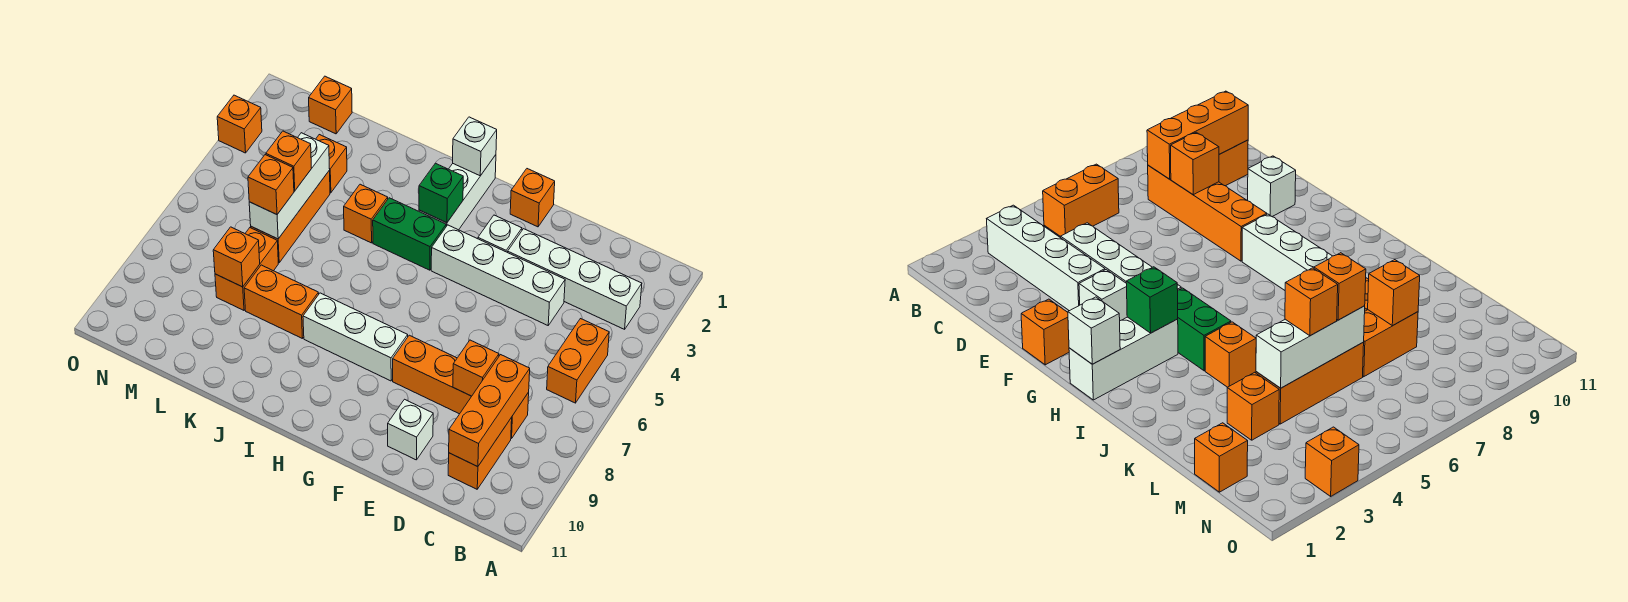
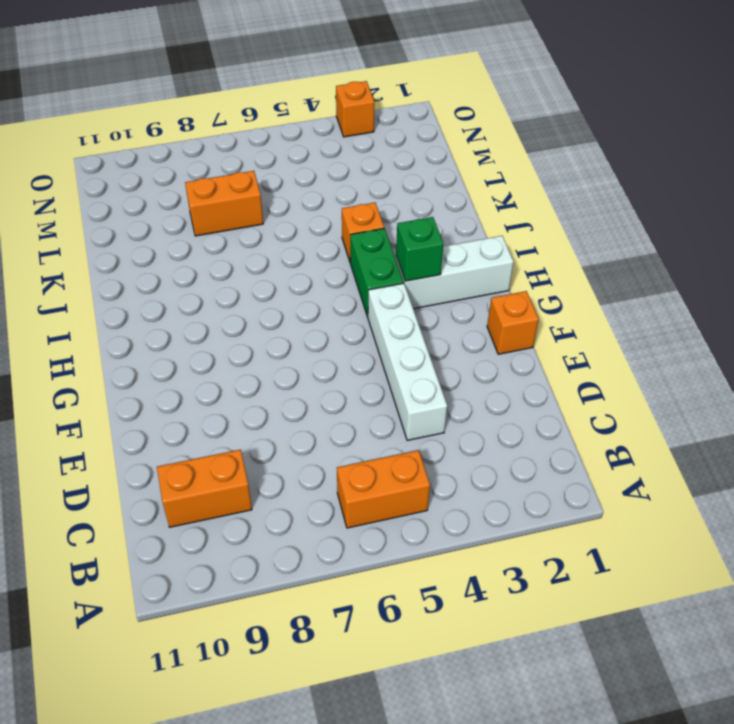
none -> white 1x4 brick [508,229,642,329]
none -> orange 1x4 brick [393,335,529,439]
none -> white 1x1 brick [388,399,433,460]

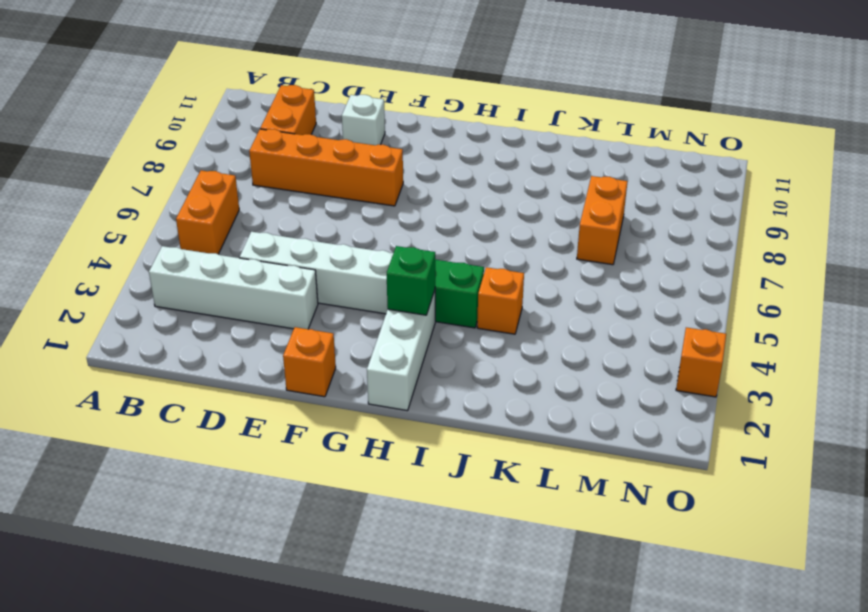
none -> white 1x1 brick [478,215,522,252]
none -> white 1x3 brick [303,293,408,381]
none -> orange 1x2 brick [244,265,319,339]

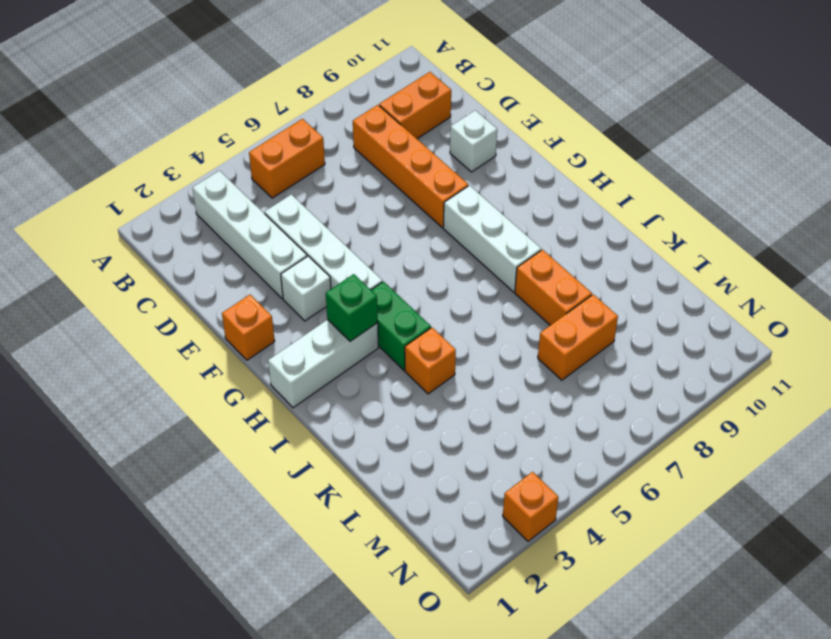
none -> orange 1x1 brick [316,135,347,193]
none -> orange 1x3 brick [251,170,330,263]
none -> orange 1x1 brick [309,76,352,134]

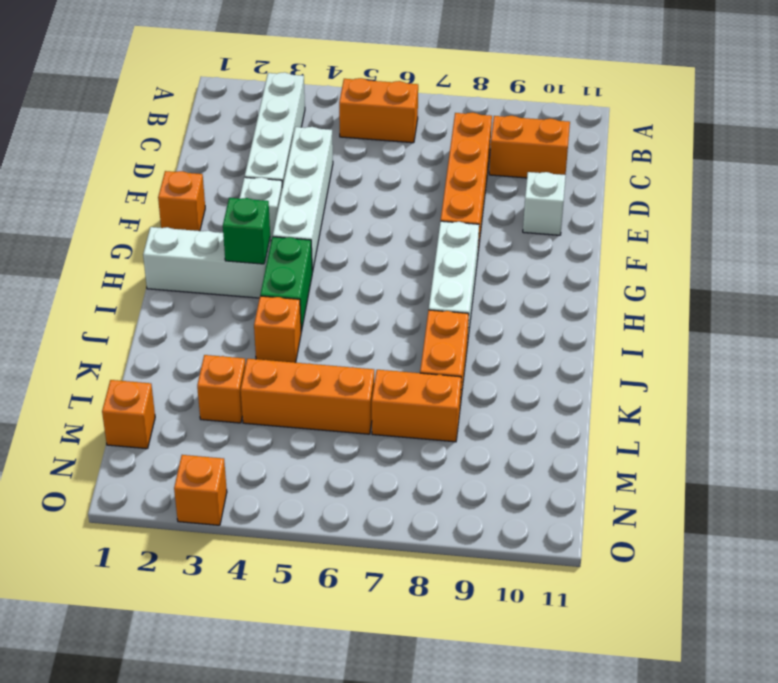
none -> orange 1x3 brick [449,355,530,467]
none -> orange 1x1 brick [453,340,499,396]
none -> white 1x1 brick [453,117,497,176]

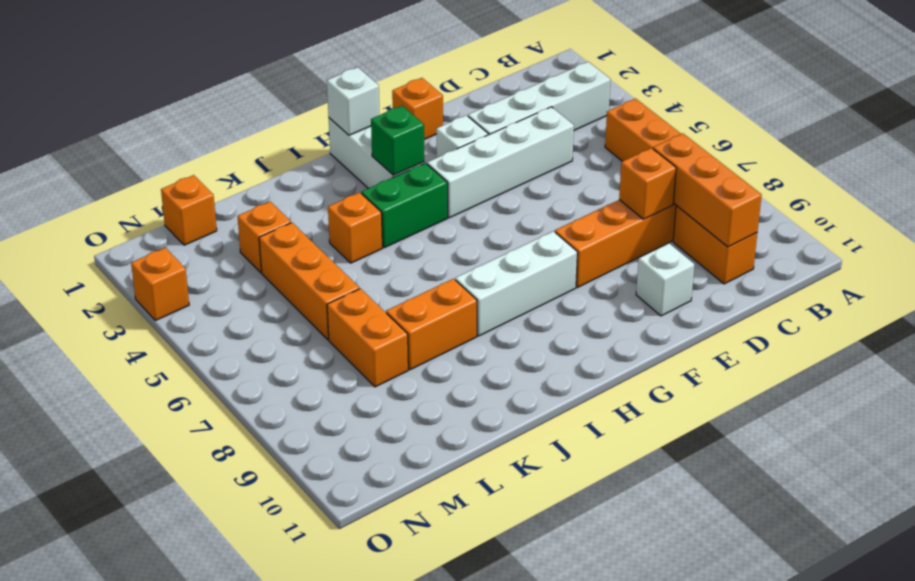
none -> white 1x3 brick [249,133,330,239]
none -> orange 1x1 brick [213,227,260,287]
none -> orange 1x1 brick [266,131,312,191]

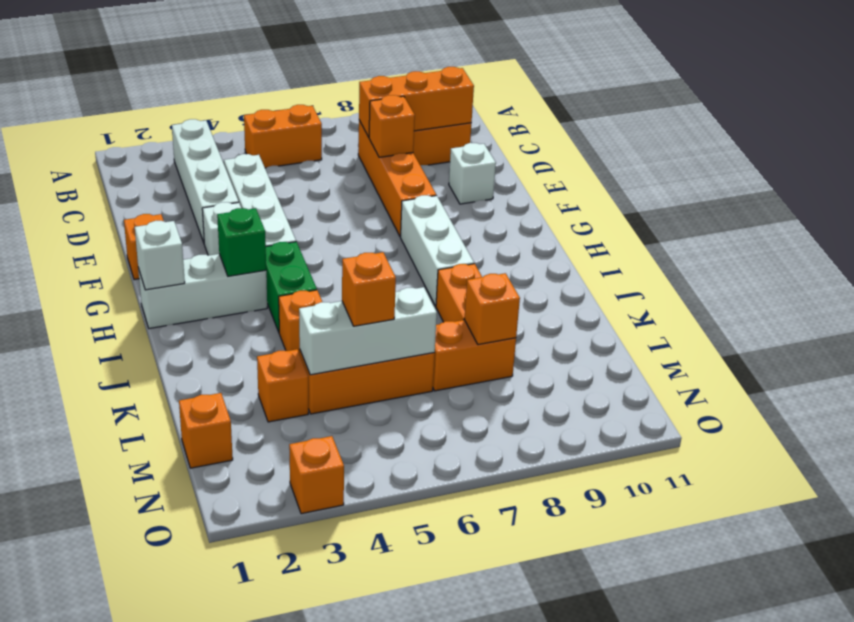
none -> orange 1x1 brick [248,155,294,215]

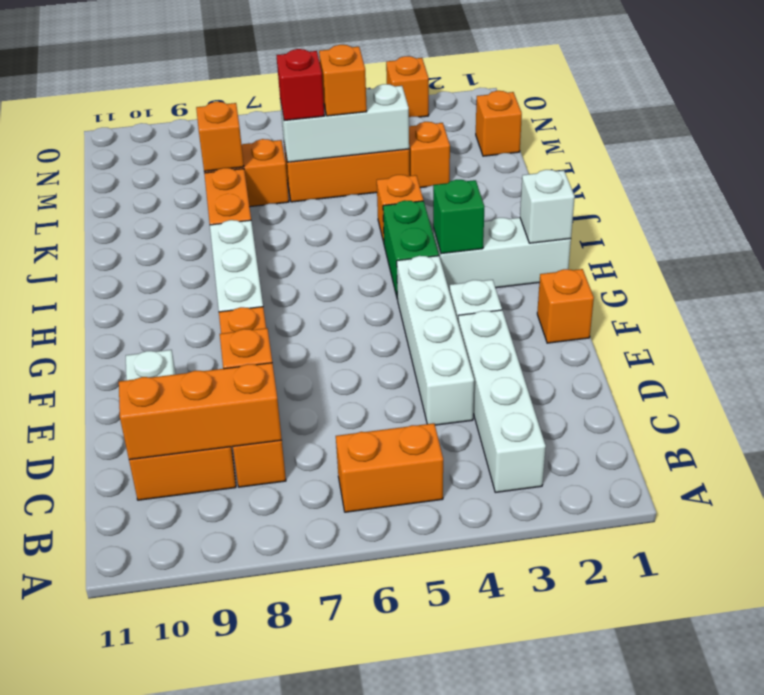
red 1x1 brick [276,49,324,121] -> orange 1x1 brick [248,155,294,215]

